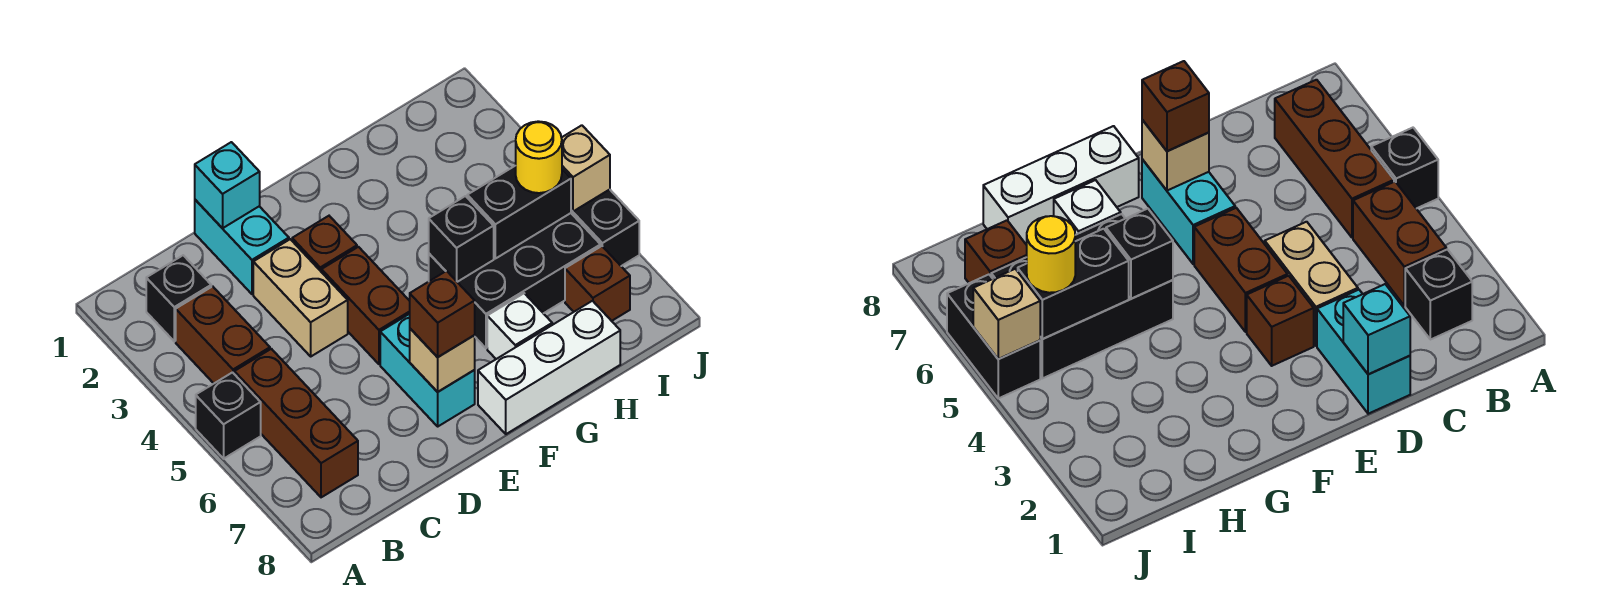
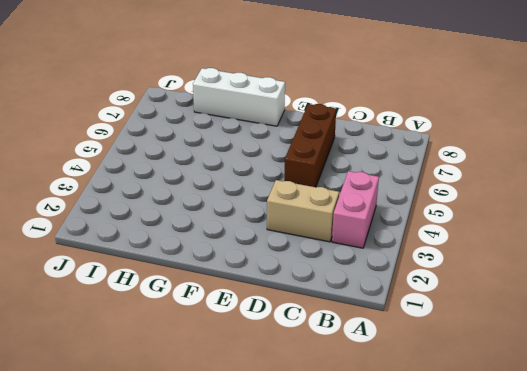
pink 1x2 brick [332,171,379,248] -> brown 1x2 brick [176,286,270,383]
tan 1x2 brick [267,180,339,242] -> tan 1x2 brick turned to [253,239,348,356]
brown 1x3 brick [284,104,336,187] -> brown 1x3 brick moved to [234,349,358,497]
none -> black 1x1 brick [196,373,261,459]
none -> black 1x1 brick [146,255,211,341]
none -> cyan 1x2 brick [195,200,289,294]

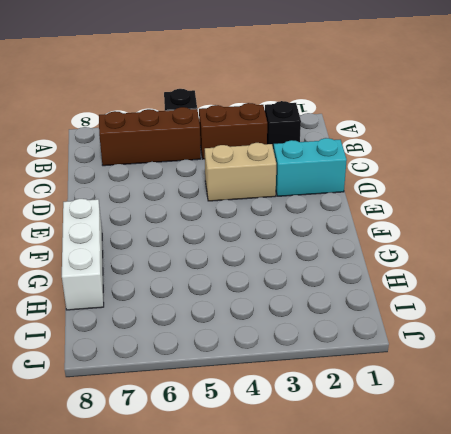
none -> brown 1x1 brick [292,216,357,272]
none -> brown 1x2 brick [322,247,410,364]
none -> cyan 1x2 brick [380,314,475,426]

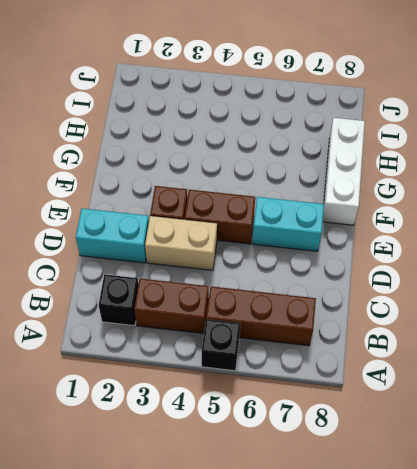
none -> black 2x3 brick [429,213,601,348]
none -> white 1x1 brick [487,293,552,359]
none -> brown 1x1 brick [565,246,630,321]

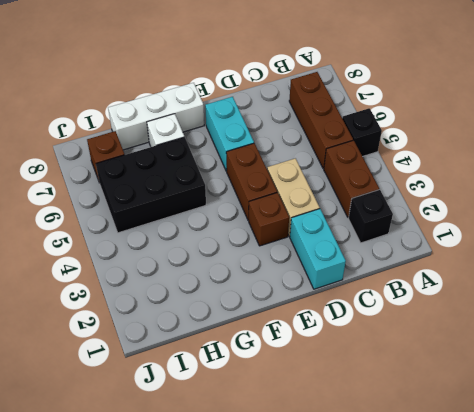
none -> black 1x2 brick [571,190,639,266]
none -> cyan 1x1 brick [195,142,260,228]
none -> tan 1x1 brick [410,329,475,392]

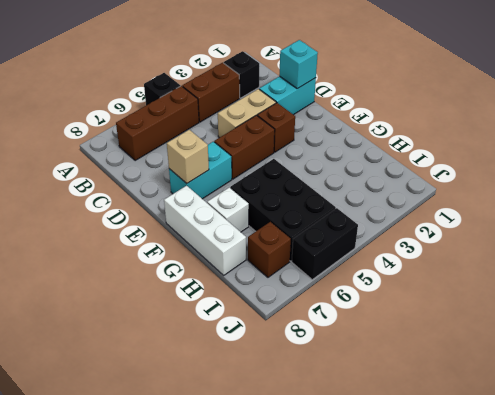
none -> black 1x1 brick [429,196,494,282]
none -> black 1x2 brick [467,166,571,259]
none -> tan 1x1 brick [562,125,610,211]

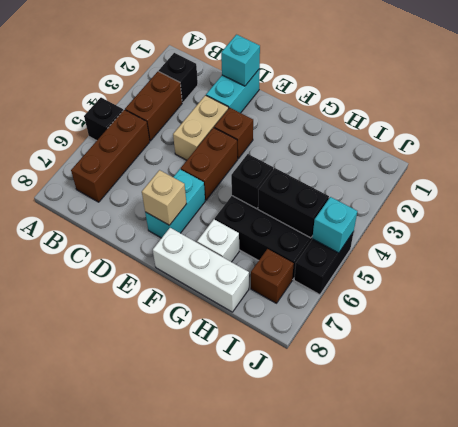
cyan 1x1 brick [312,197,357,253] -> tan 1x1 brick [562,125,610,211]
none -> brown 1x1 brick [410,271,475,357]
none -> yellow 1x1 round brick [516,121,562,193]

